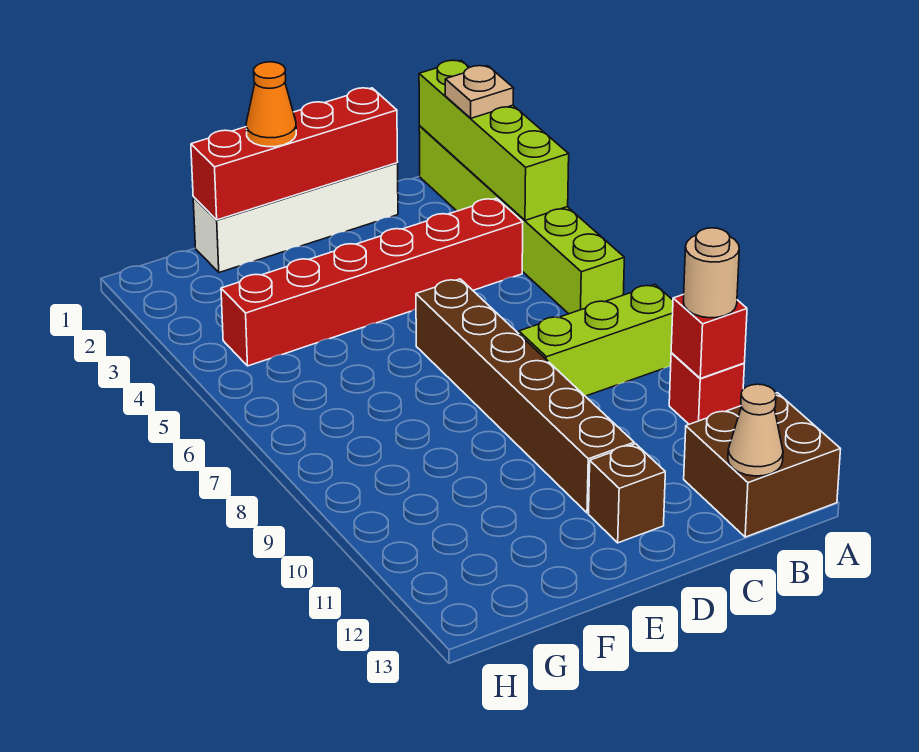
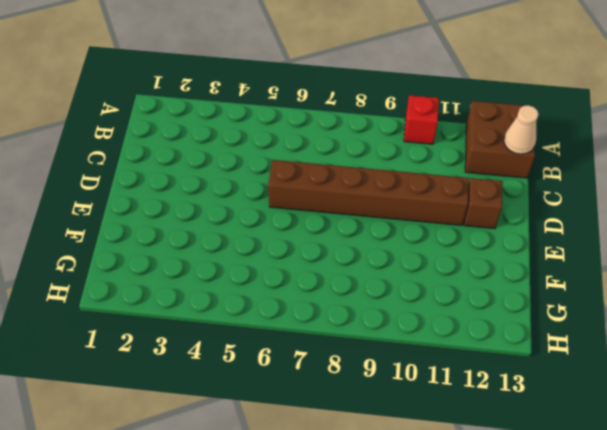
none -> lime 1x6 brick [419,126,624,314]
none -> lime 1x3 brick [519,285,673,396]
none -> red 1x6 brick [221,198,523,366]

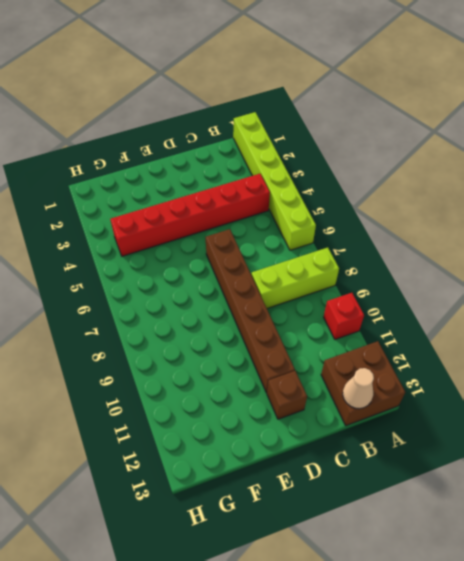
none -> white 1x4 brick [193,163,398,272]
none -> lime 1x4 brick [419,60,569,220]
none -> red 1x1 brick [671,294,747,378]

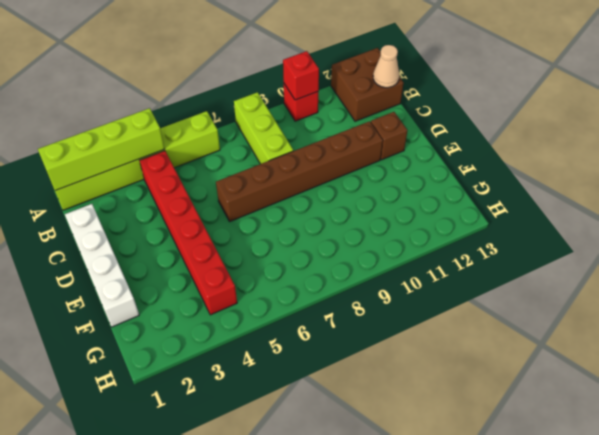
none -> red 1x4 brick [191,88,398,220]
none -> tan 1x1 plate [445,66,514,118]
none -> tan 1x1 round brick [683,228,739,318]

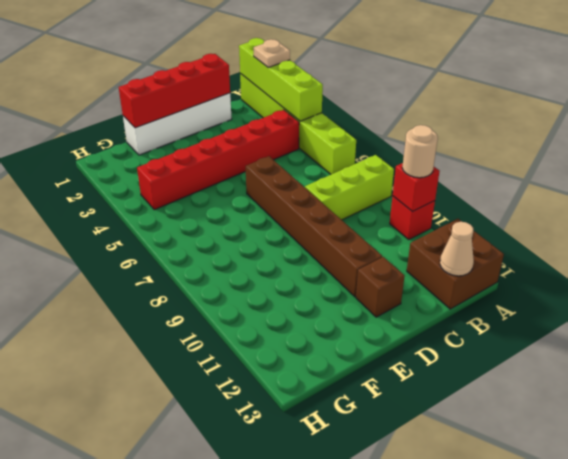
none -> orange 1x1 cone [246,62,296,147]

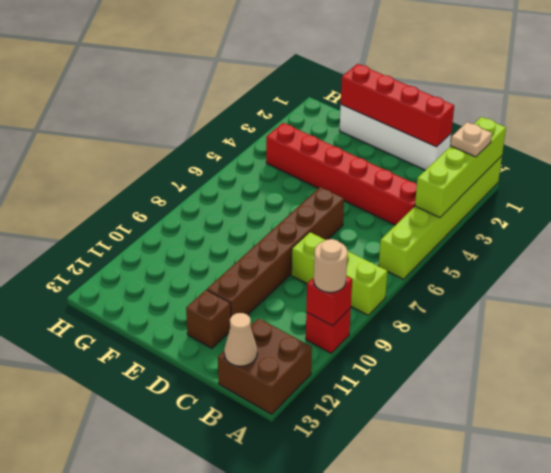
none -> orange 1x1 cone [246,62,296,147]

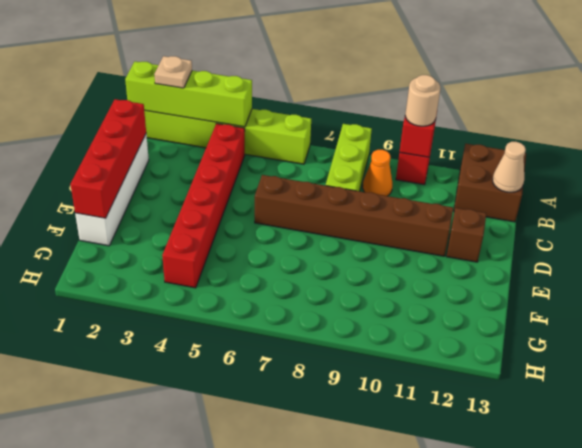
orange 1x1 cone [363,150,392,196] -> orange 1x1 cone moved to [246,62,296,147]

